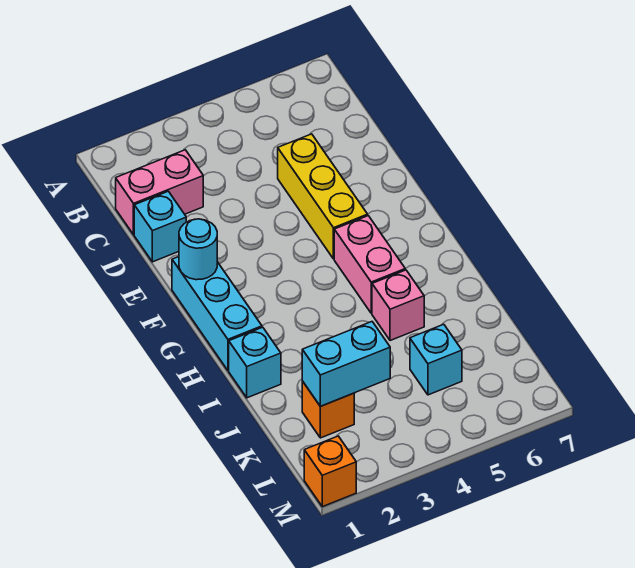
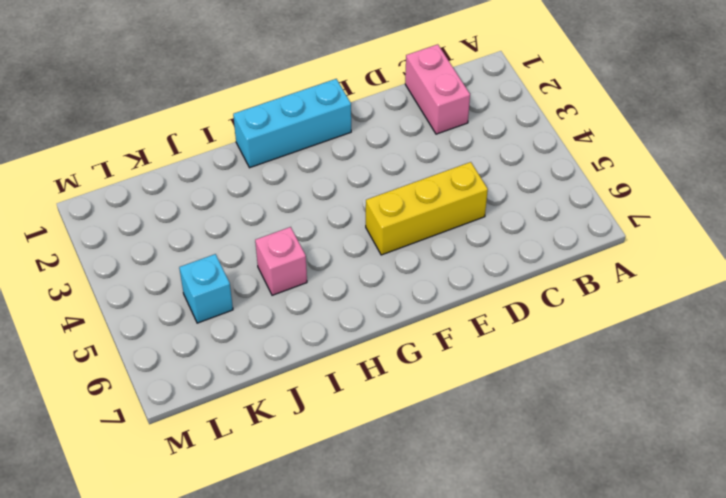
none -> cyan 1x1 brick [134,191,186,262]
none -> pink 1x2 brick [334,216,405,313]
none -> cyan 1x1 brick [229,327,281,398]

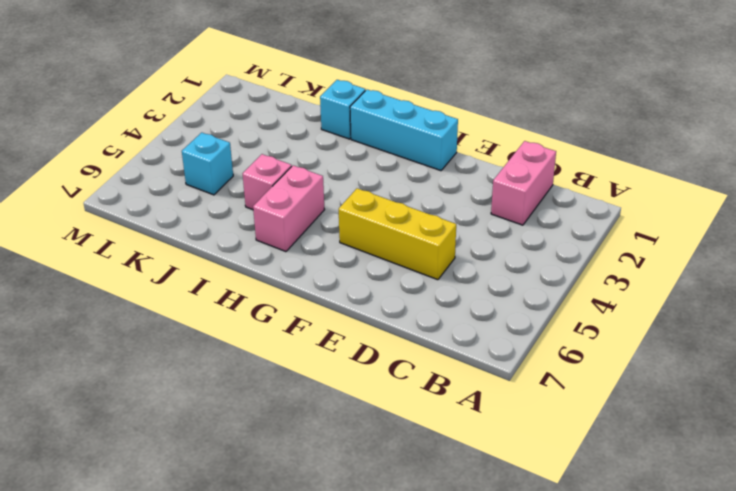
pink 1x2 brick [253,165,324,252] -> pink 1x2 brick turned to [334,216,405,313]
none -> cyan 1x1 brick [134,191,186,262]
none -> orange 1x1 brick [302,381,354,438]
none -> orange 1x1 brick [304,436,356,507]

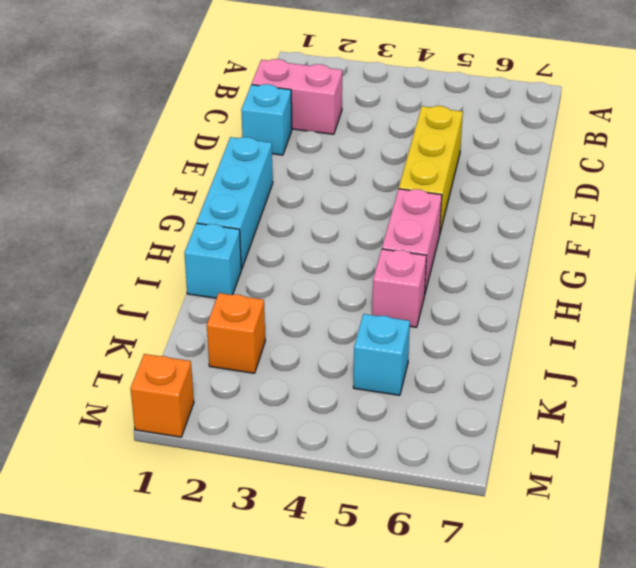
none -> cyan 1x1 round brick [179,219,217,280]
none -> cyan 1x2 brick [302,322,390,406]

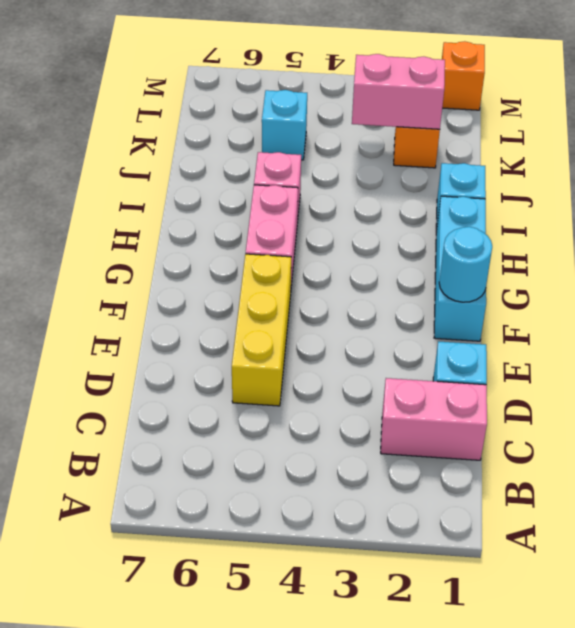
pink 1x2 brick [352,54,445,129] -> cyan 1x2 brick [302,322,390,406]

